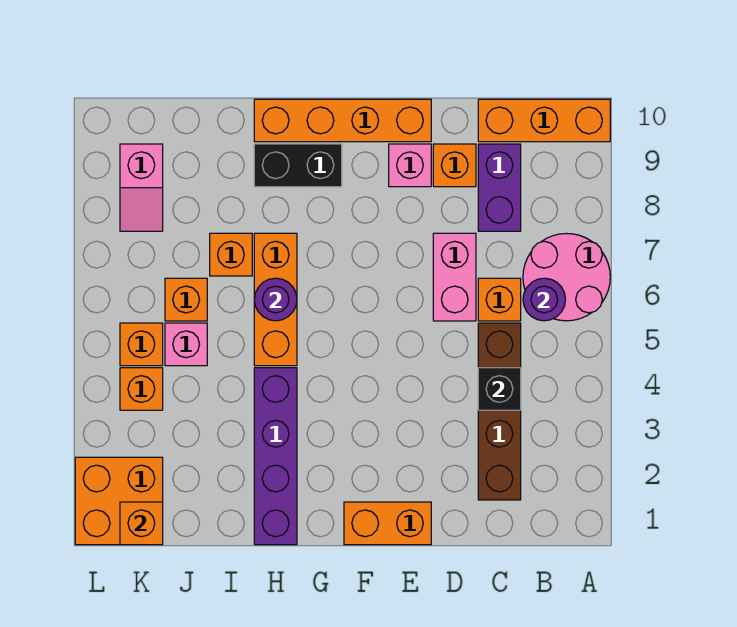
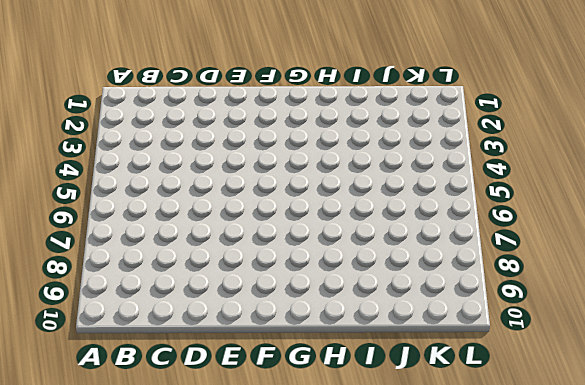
none -> pink 2x2 round brick [523,233,610,321]
none -> orange 1x3 brick [478,99,610,142]
none -> brown 1x4 brick [478,323,521,500]

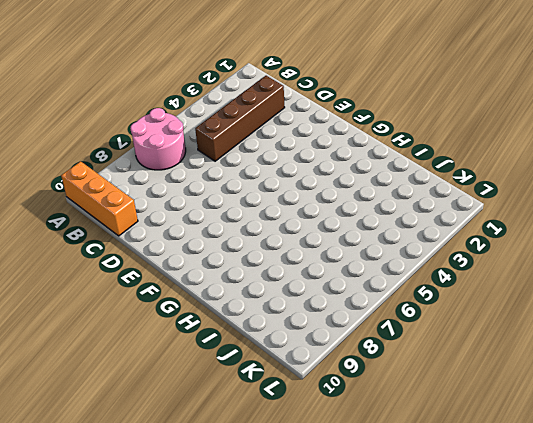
none -> orange 1x1 brick [478,278,521,321]
none -> purple 1x2 brick [478,144,521,231]
none -> pink 1x2 brick [433,233,476,321]

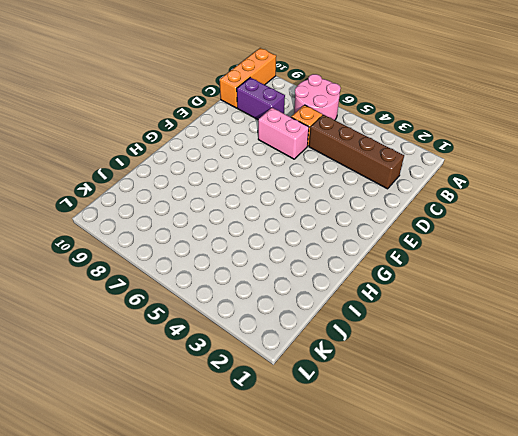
none -> orange 1x1 brick [433,144,476,187]
none -> orange 1x2 brick [344,502,431,545]
none -> pink 1x1 brick [389,144,431,187]

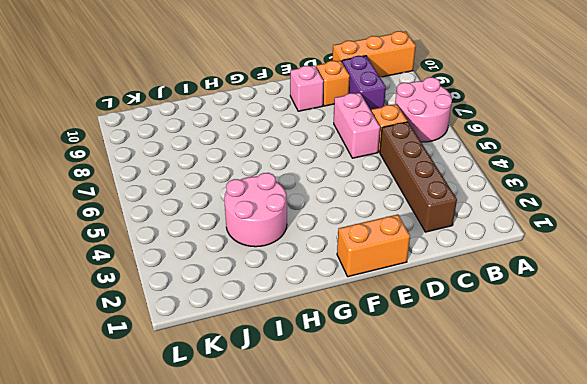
pink 2x2 round brick [224,173,287,247] -> purple 1x4 brick [254,368,297,545]
none -> orange 1x4 brick [254,99,431,142]
none -> black 1x2 brick [254,144,342,187]
none -> orange 1x3 brick [254,233,297,366]

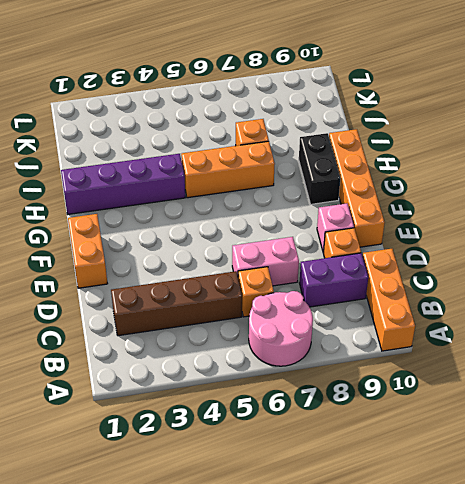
none -> pink 1x1 brick [165,323,207,366]
none -> orange 1x1 brick [165,278,207,321]
none -> orange 2x2 brick [75,457,163,545]

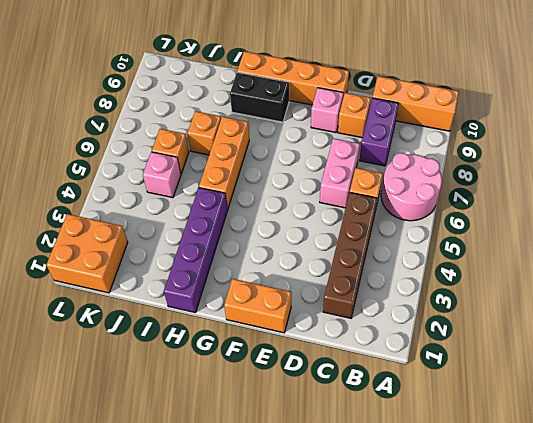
none -> orange 1x1 brick [120,368,163,410]
none -> orange 1x1 brick [120,323,163,366]
none -> pink 1x2 slope [120,144,163,231]

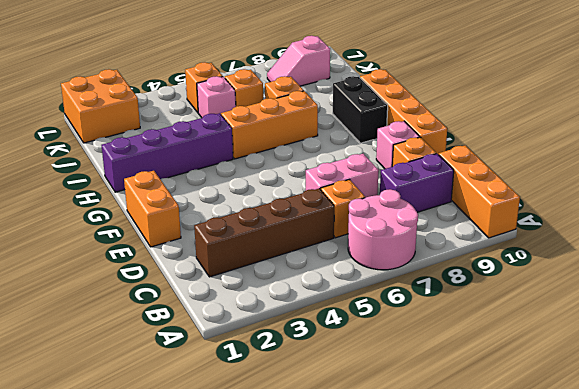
none -> orange 1x1 brick [120,368,163,410]
none -> purple 1x1 round brick [523,278,566,321]
none -> black 1x1 brick [478,368,521,410]

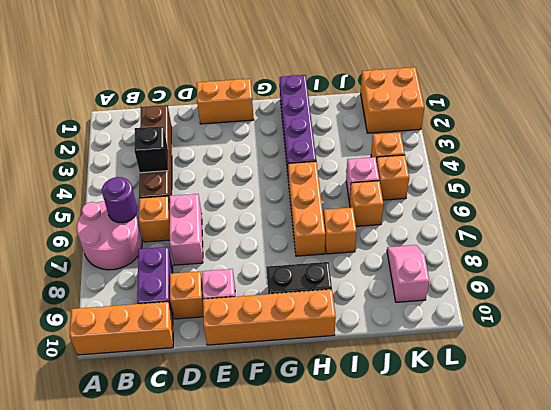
none -> purple 1x1 round brick [254,278,297,321]
none -> orange 1x1 brick [120,502,163,545]

